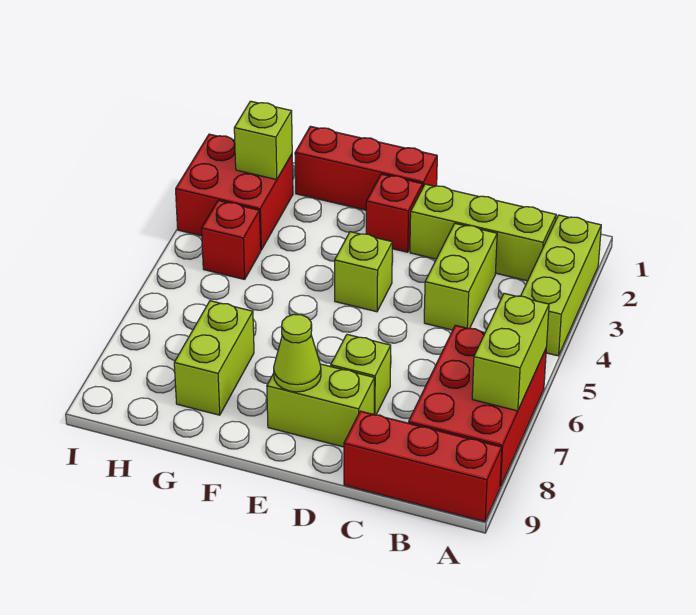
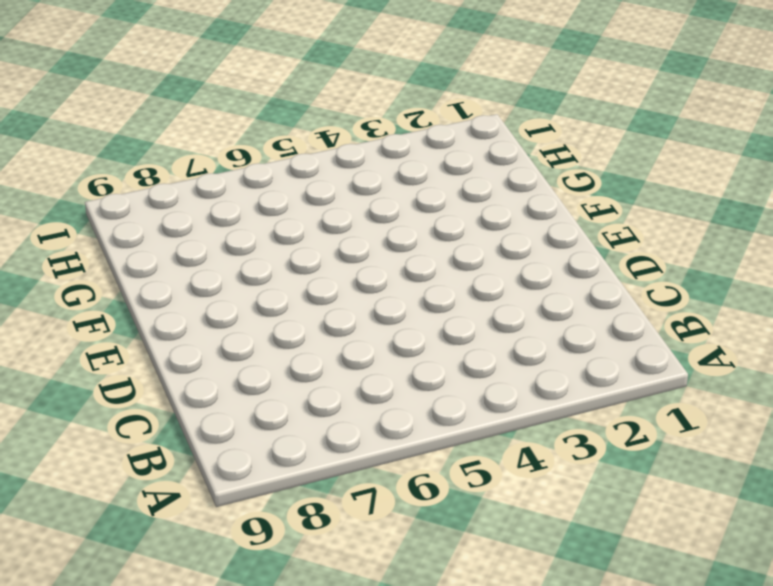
none -> lime 1x3 brick [521,215,601,356]
none -> red 2x3 brick [409,325,546,487]
none -> red 1x3 brick [344,411,502,522]

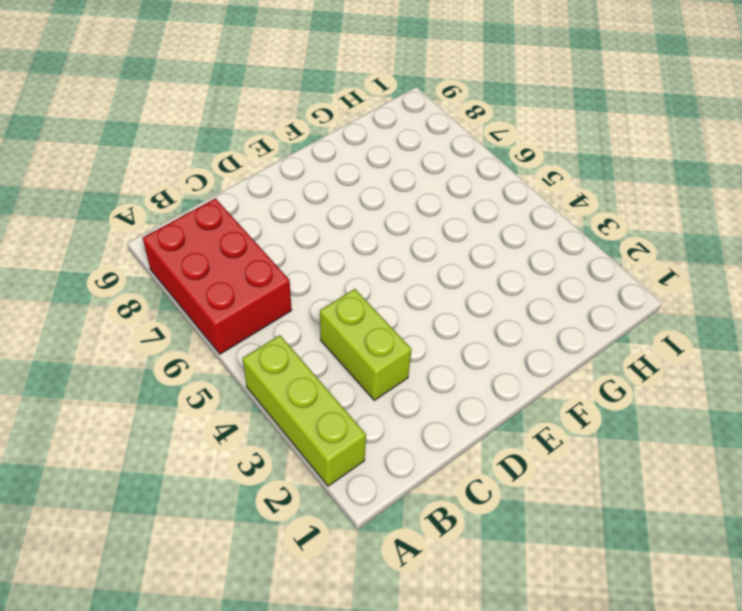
none -> red 1x3 brick [344,411,502,522]
none -> lime 1x3 brick [410,184,556,281]
none -> lime 1x1 brick [331,334,391,415]

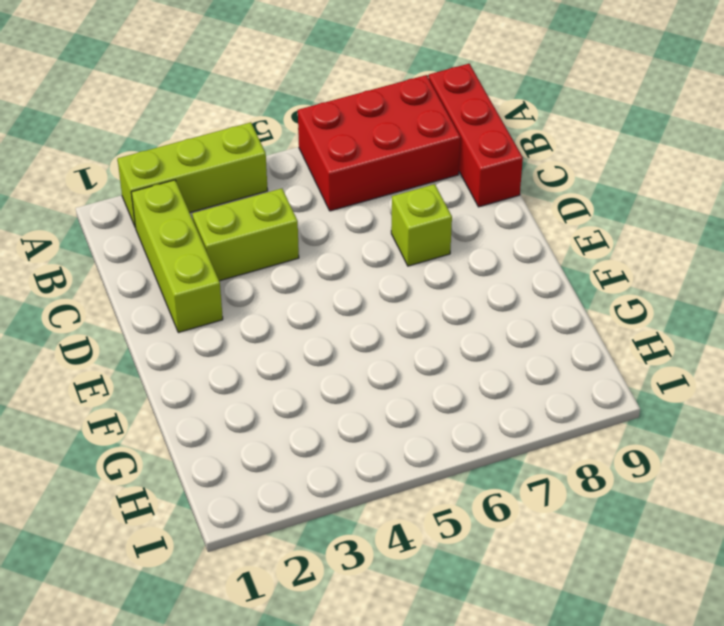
none -> lime 1x2 brick [267,364,374,447]
none -> red 1x3 brick [295,126,437,210]
none -> red 1x1 brick [366,174,423,252]

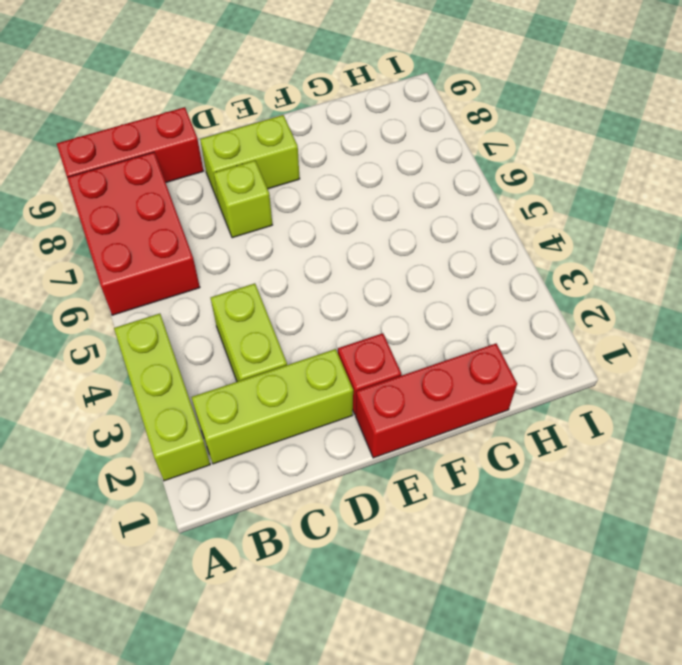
none -> lime 1x1 brick [335,232,392,312]
none -> lime 1x2 brick [174,301,254,415]
none -> red 2x2 brick [176,134,293,250]

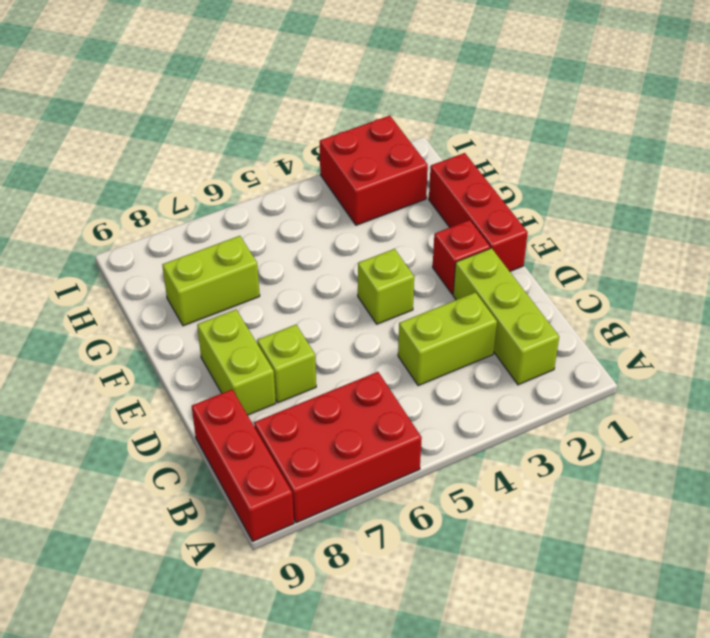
none -> lime 1x3 brick [521,215,601,356]
none -> red 1x1 brick [202,200,261,279]
none -> lime 1x2 brick [472,293,549,411]

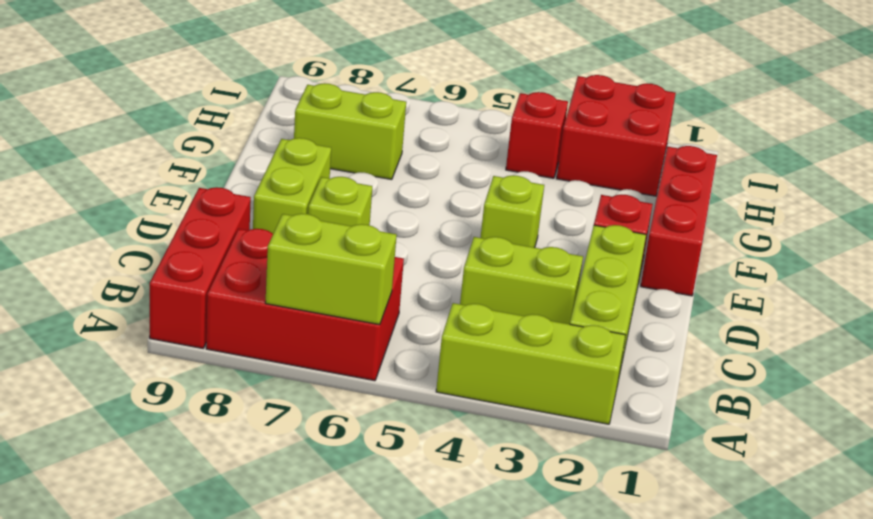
none -> lime 1x1 cone [274,314,321,392]
none -> lime 1x1 brick [234,101,292,180]

